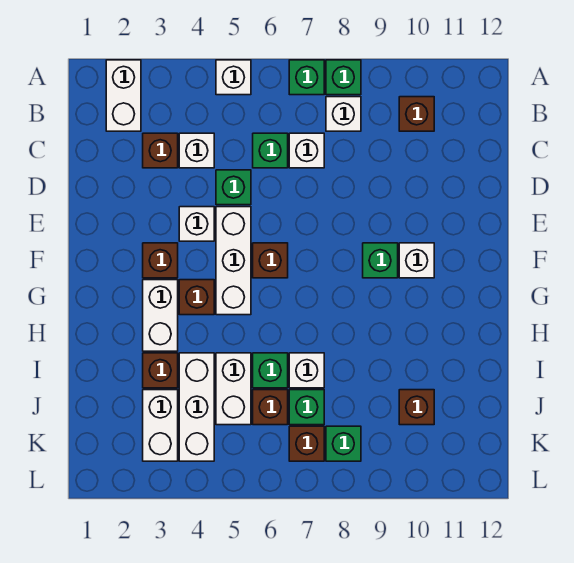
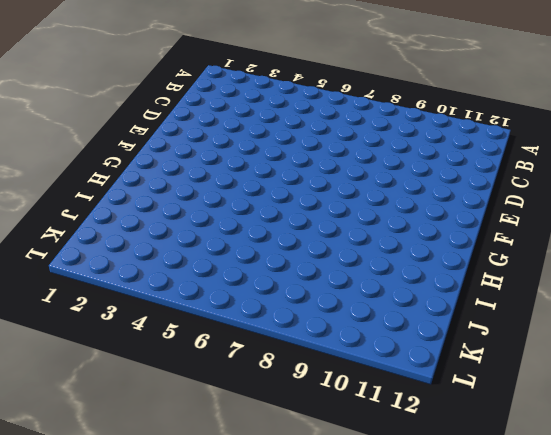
none -> white 1x2 brick [106,60,141,131]
none -> white 1x1 brick [216,60,251,95]
none -> green 1x1 brick [289,60,324,95]
none -> green 1x1 brick [326,60,361,95]

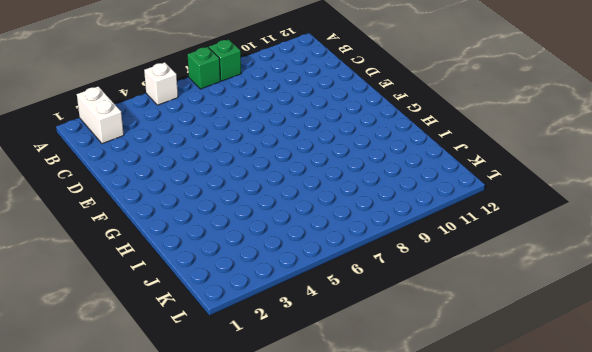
none -> white 1x1 brick [326,97,361,131]
none -> brown 1x1 brick [399,97,434,131]
none -> brown 1x1 brick [143,133,178,168]
none -> white 1x1 brick [179,133,214,168]

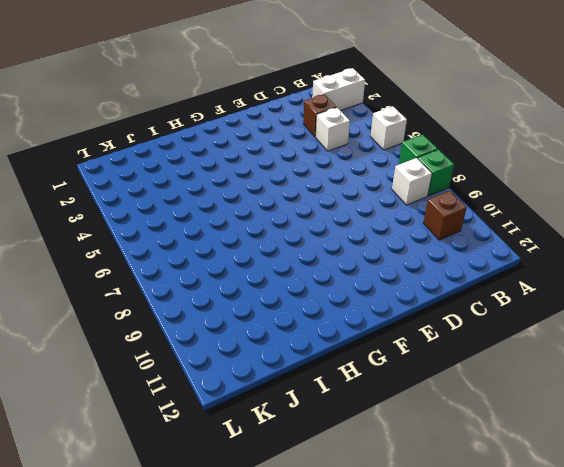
none -> green 1x1 brick [253,133,288,168]
none -> white 1x1 brick [289,133,324,168]
none -> green 1x1 brick [216,170,251,205]
none -> white 1x1 brick [179,207,214,241]

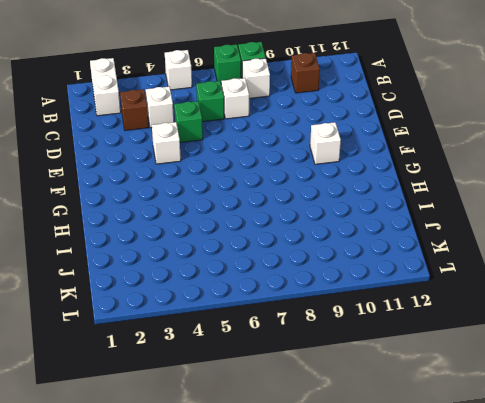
none -> white 1x3 brick [216,207,251,315]
none -> brown 1x1 brick [143,243,178,278]
none -> brown 1x1 brick [253,243,288,278]
none -> green 1x1 brick [363,243,398,278]

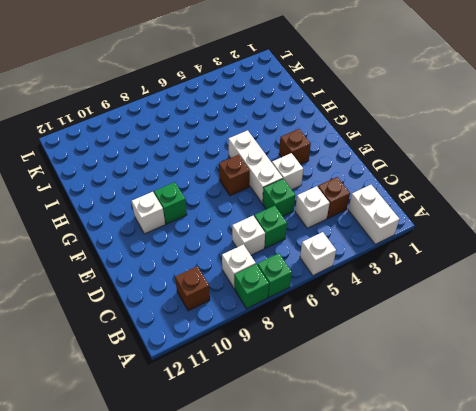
none -> white 1x2 brick [143,280,178,351]
none -> brown 1x1 brick [179,280,214,315]
none -> brown 1x1 brick [143,353,178,388]
none -> white 1x3 brick [179,353,214,461]

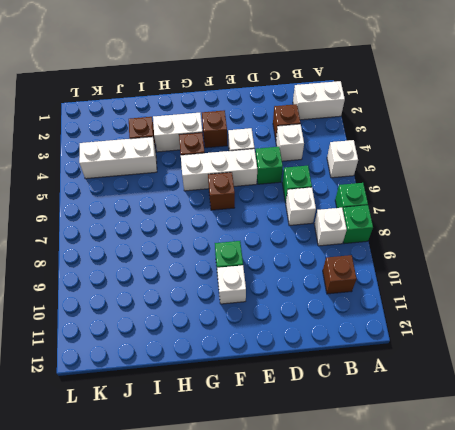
none -> white 1x2 brick [216,353,251,425]
none -> green 1x1 brick [253,353,288,388]
none -> white 1x1 brick [289,353,324,388]
none -> white 1x2 brick [143,390,178,461]

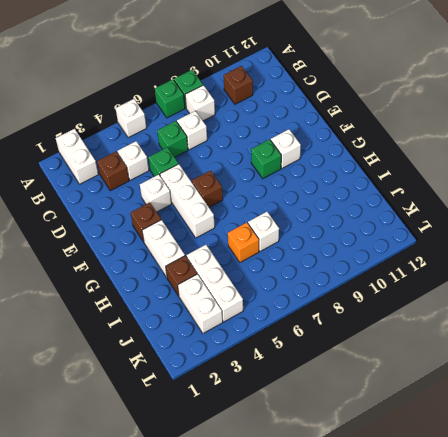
orange 1x1 brick [228,223,259,262] -> green 1x1 brick [253,353,288,388]
none -> brown 1x1 brick [179,280,214,315]
none -> white 1x2 brick [216,353,251,425]
none -> brown 1x1 brick [253,390,288,425]
none -> green 1x1 brick [289,390,324,425]

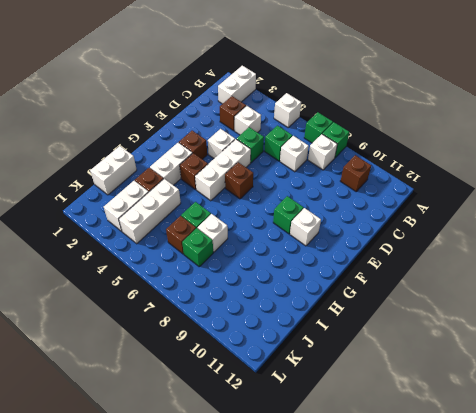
white 1x2 brick [90,146,137,195] -> white 1x2 brick moved to [216,353,251,425]
none -> brown 1x1 brick [399,390,434,425]
none -> brown 1x1 brick [289,426,324,461]
none -> green 1x1 brick [326,426,361,461]

